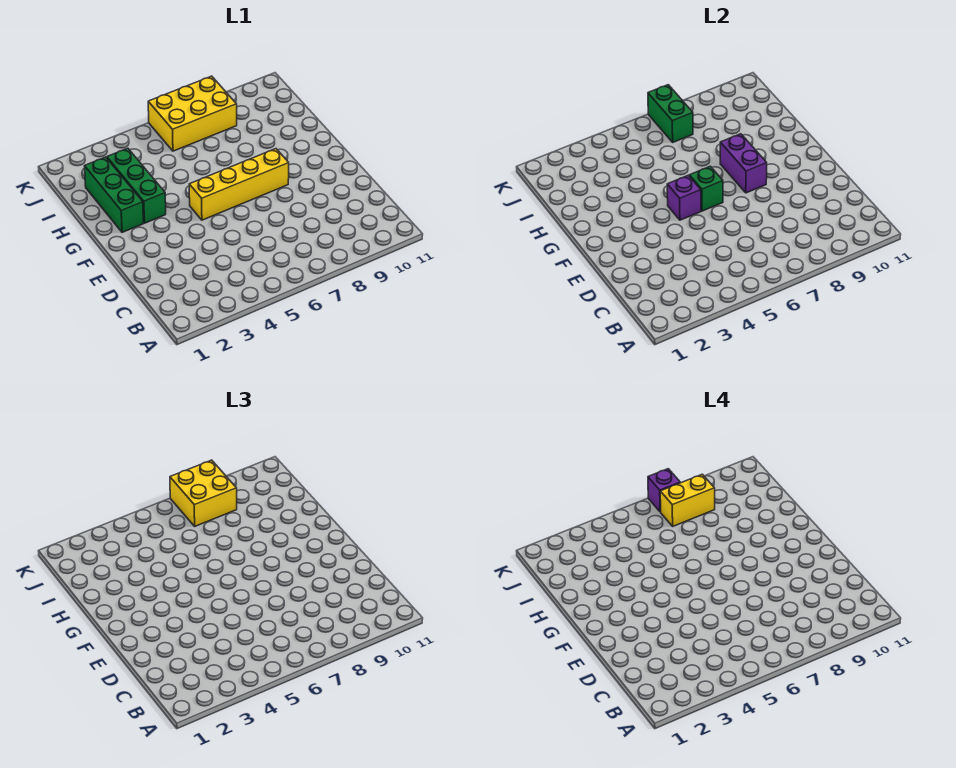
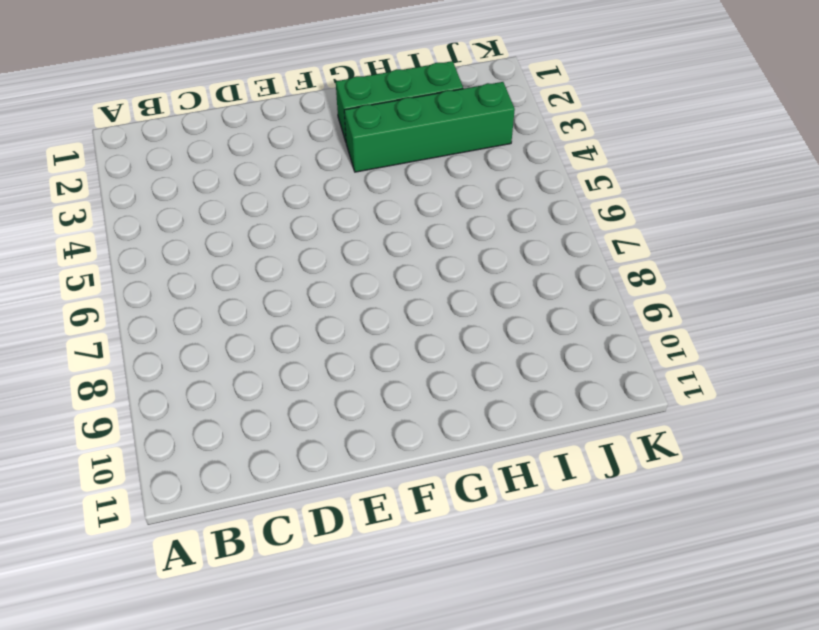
green 1x4 brick [344,82,515,172] -> green 1x3 brick [107,148,166,223]
none -> yellow 1x4 brick [189,149,289,220]
none -> yellow 2x3 brick [148,76,237,151]

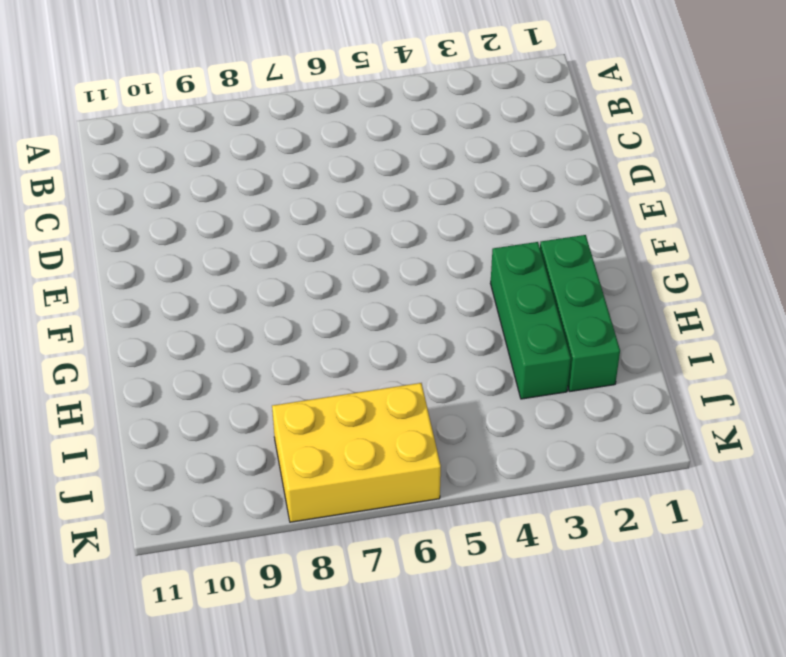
none -> yellow 1x4 brick [189,149,289,220]
none -> purple 1x1 brick [667,175,701,220]

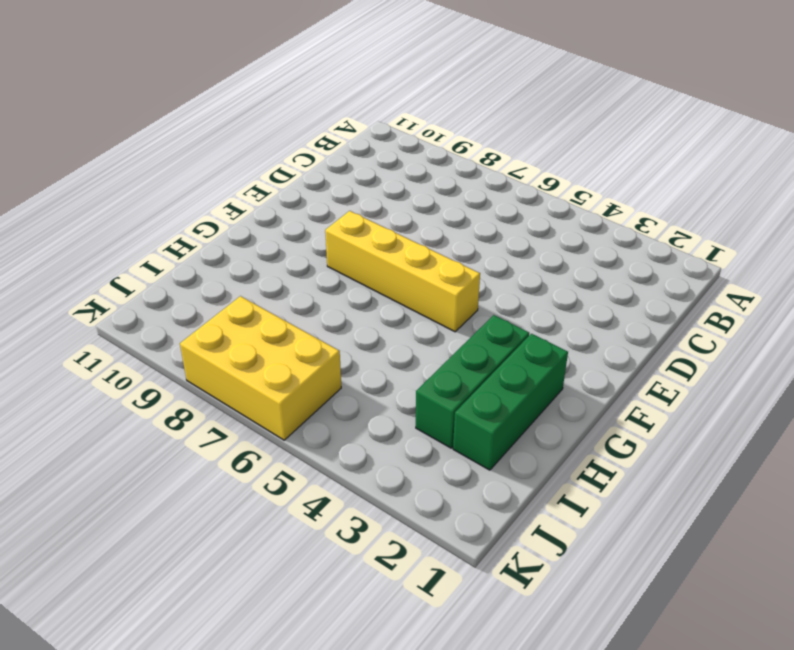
none -> purple 1x1 brick [667,175,701,220]
none -> green 1x1 brick [689,166,723,211]

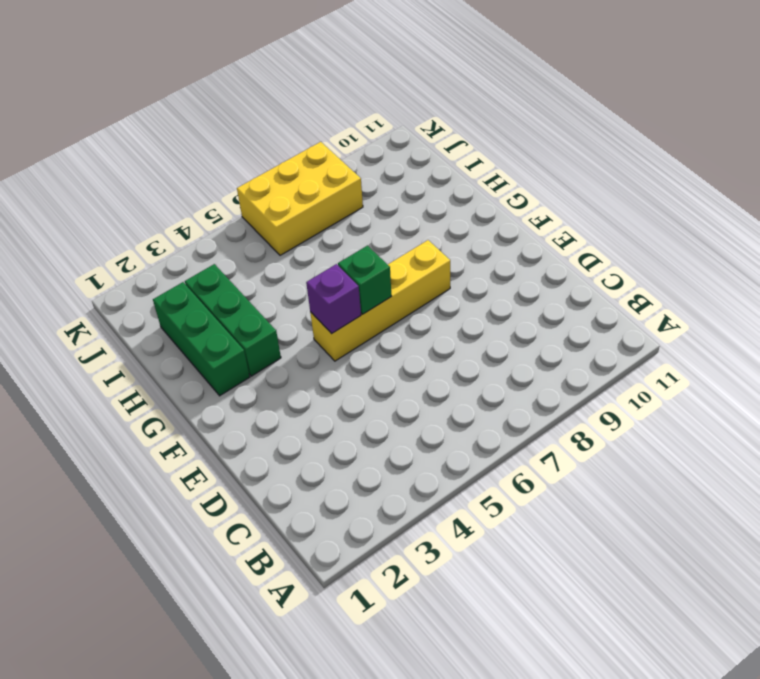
none -> purple 1x2 brick [720,134,767,193]
none -> green 1x2 brick [648,85,693,142]

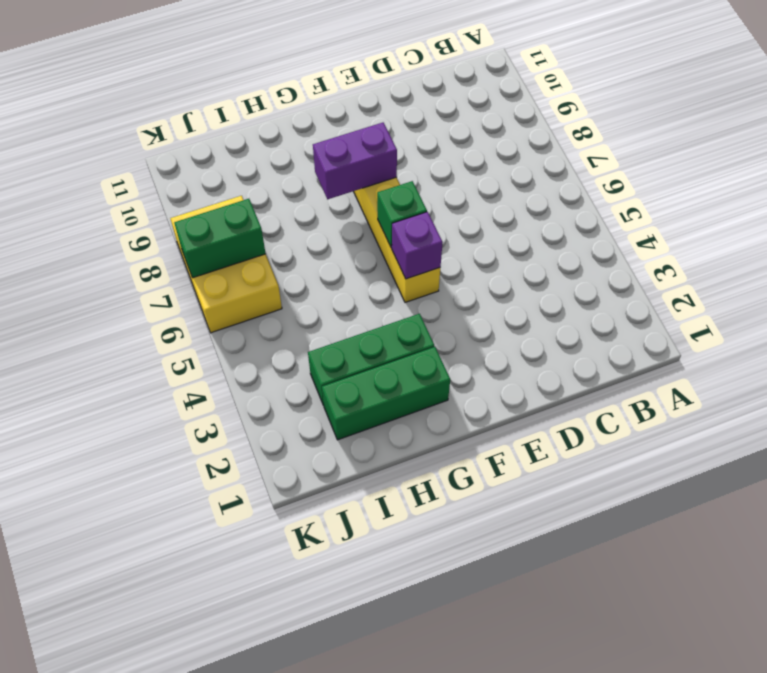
none -> yellow 2x2 brick [170,460,237,526]
none -> yellow 1x2 brick [660,474,715,526]

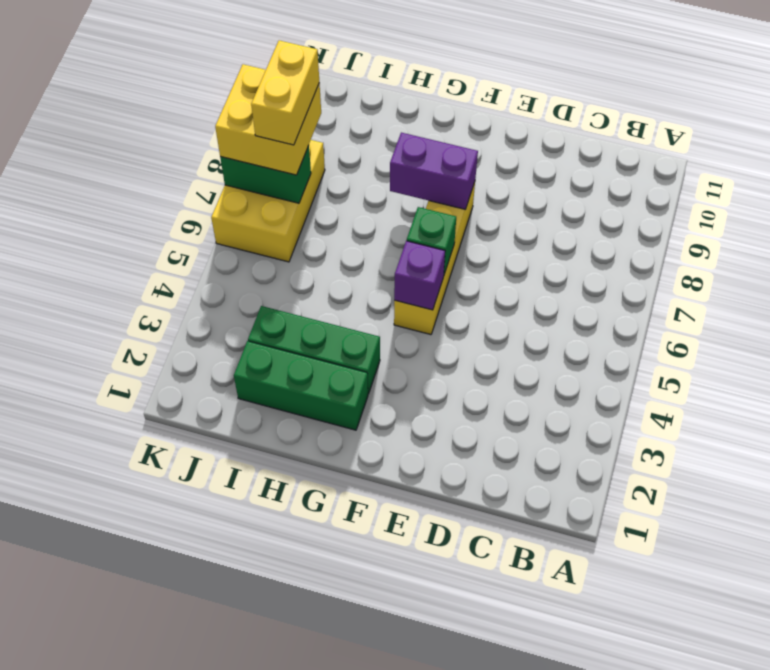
none -> purple 1x1 brick [648,469,680,512]

